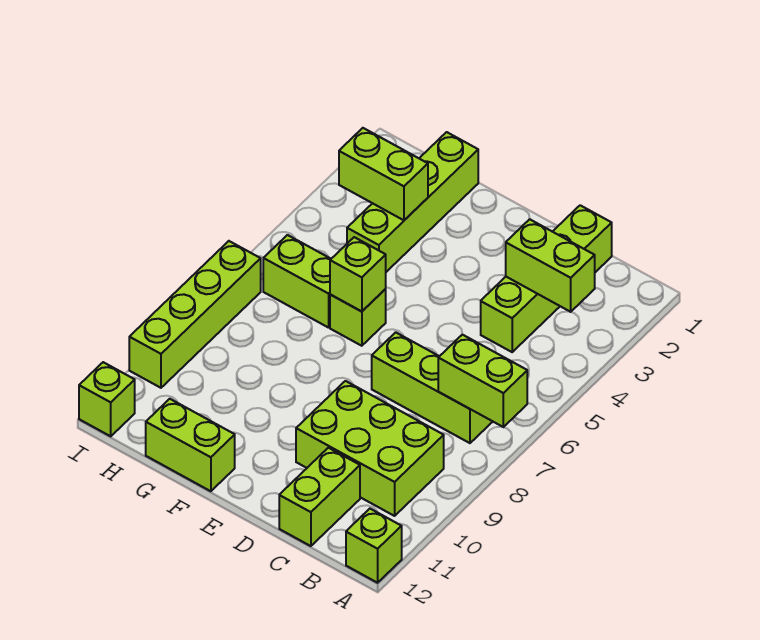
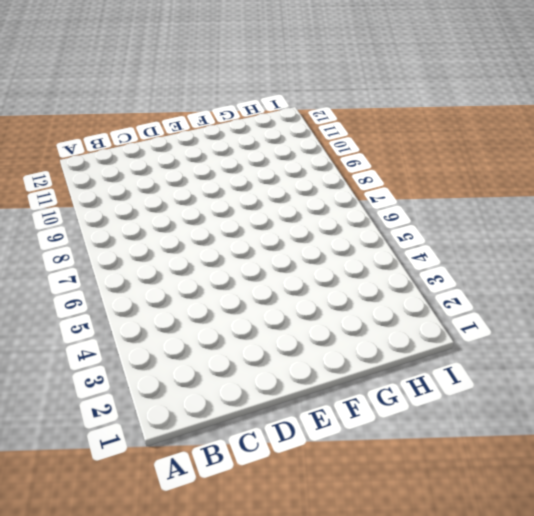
none -> lime 1x1 brick [346,509,402,583]
none -> lime 1x3 brick [372,332,493,443]
none -> lime 2x3 brick [296,381,444,516]

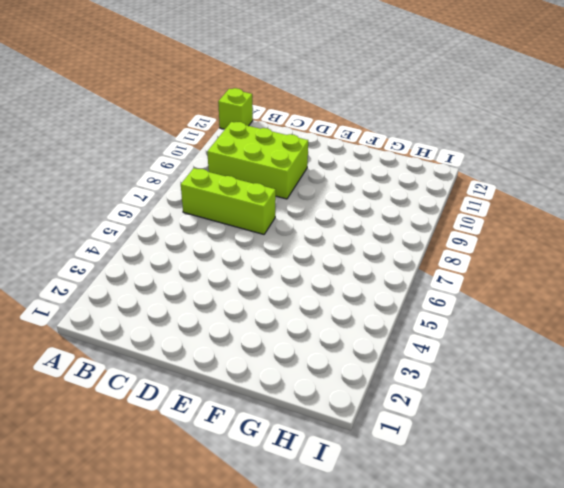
none -> lime 1x4 brick [481,205,612,352]
none -> lime 1x2 brick [279,448,360,546]
none -> lime 1x1 brick [330,289,386,346]

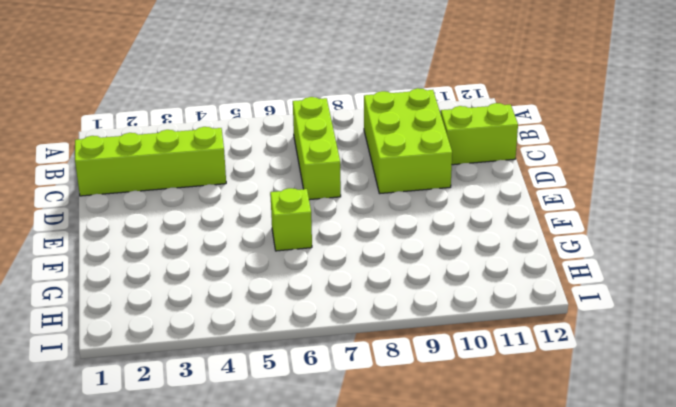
none -> lime 1x1 brick [346,509,402,583]
none -> lime 1x2 brick [146,399,235,491]
none -> lime 1x4 brick [347,132,478,272]

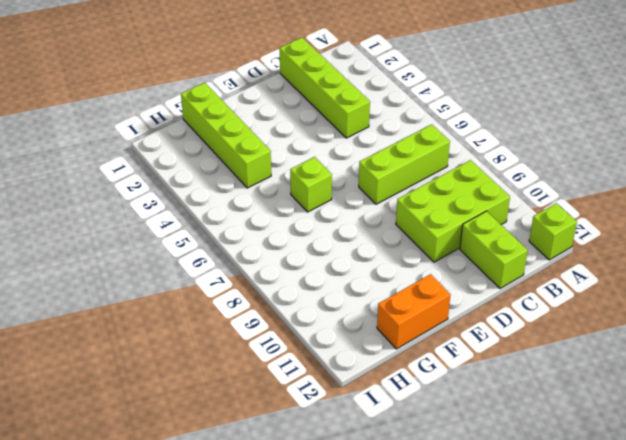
orange 1x2 brick [377,274,450,349] -> lime 1x2 brick [146,399,235,491]
none -> lime 1x2 brick [263,235,331,328]
none -> lime 1x4 brick [129,241,261,388]
none -> lime 1x1 brick [79,362,135,436]

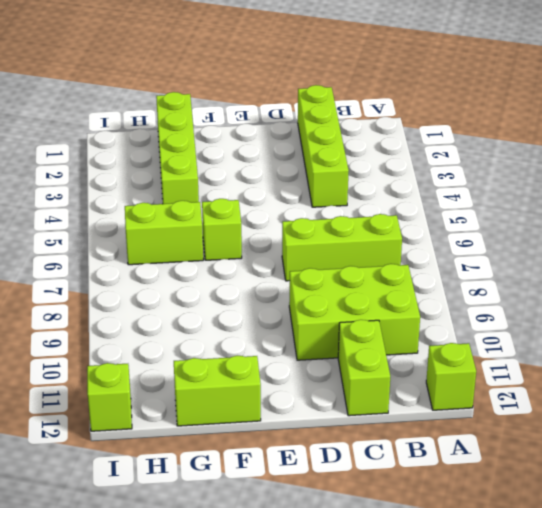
none -> lime 1x4 brick [129,241,261,388]
none -> lime 1x2 brick [438,335,527,427]
none -> lime 1x2 brick [506,219,595,312]

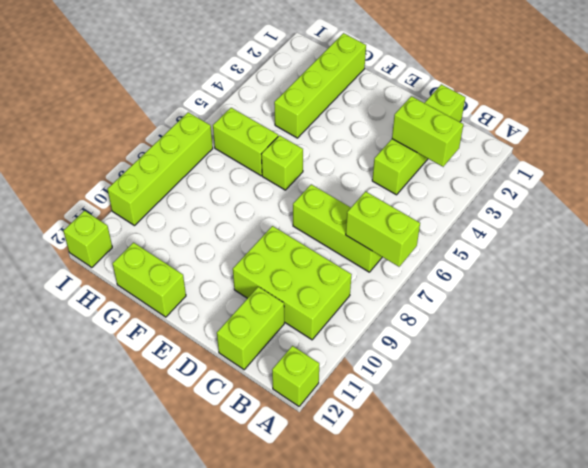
none -> lime 1x1 brick [330,237,386,312]
none -> lime 1x2 brick [339,128,428,220]

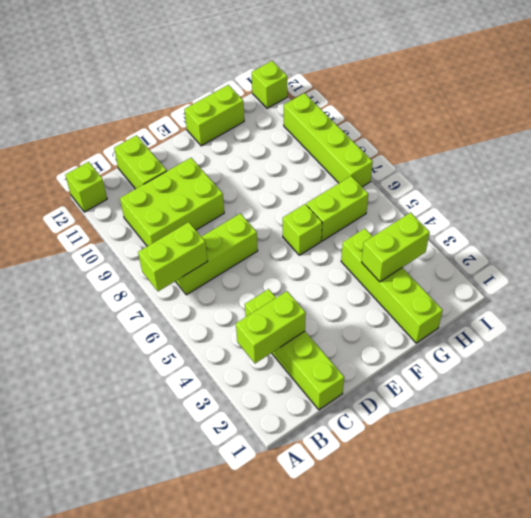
none -> lime 1x1 brick [330,237,386,312]

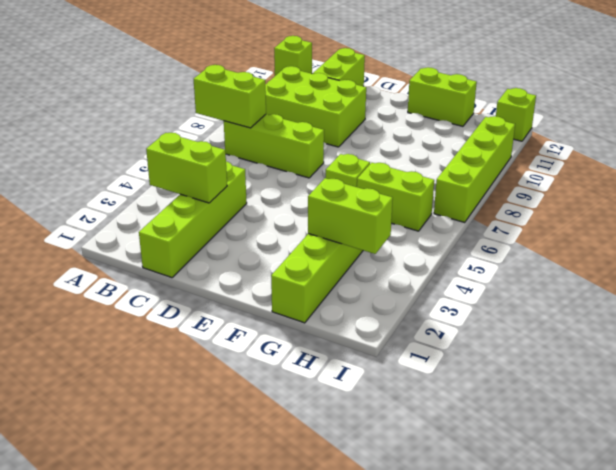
none -> lime 1x1 brick [330,237,386,312]

